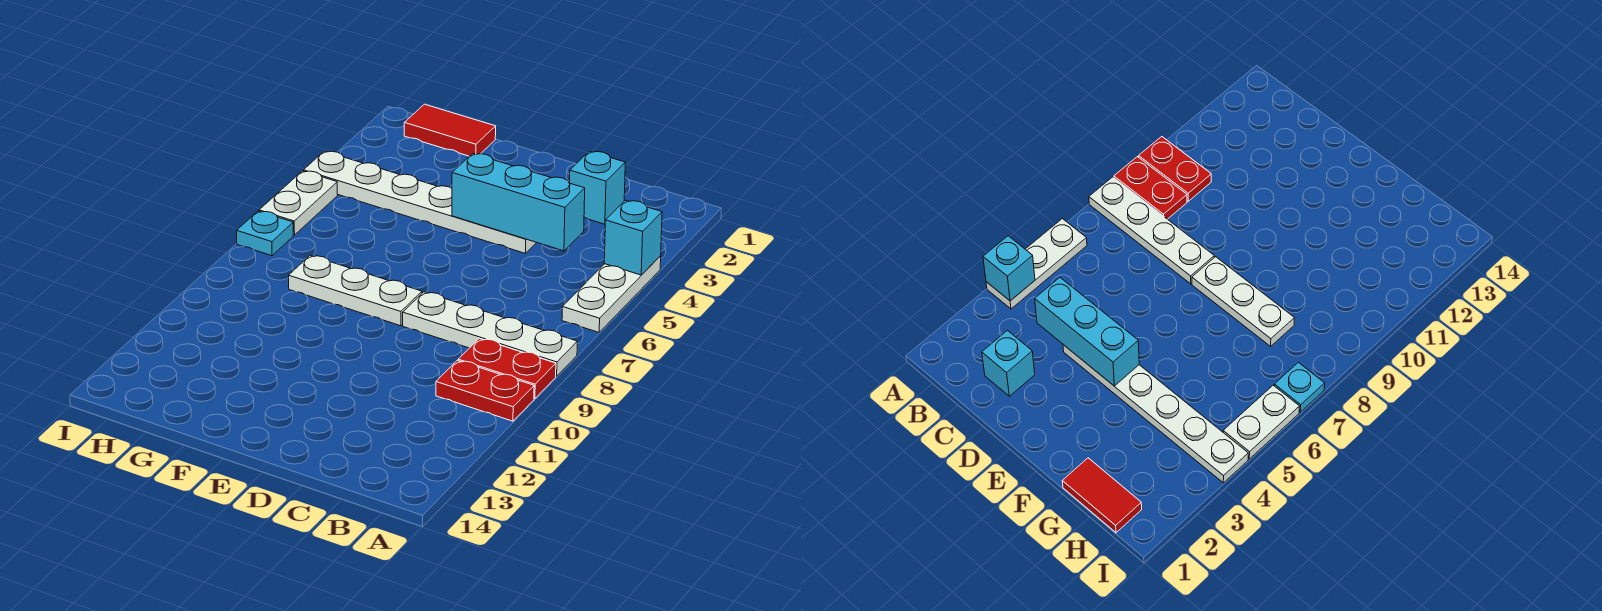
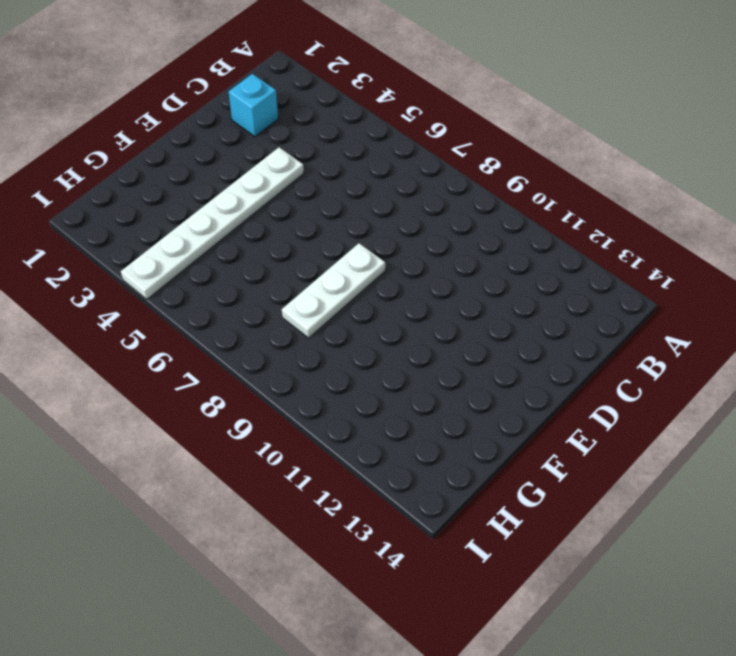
none -> white 1x3 plate [562,256,661,332]
none -> white 1x4 plate [403,292,577,376]
none -> red 1x2 plate [458,338,556,399]

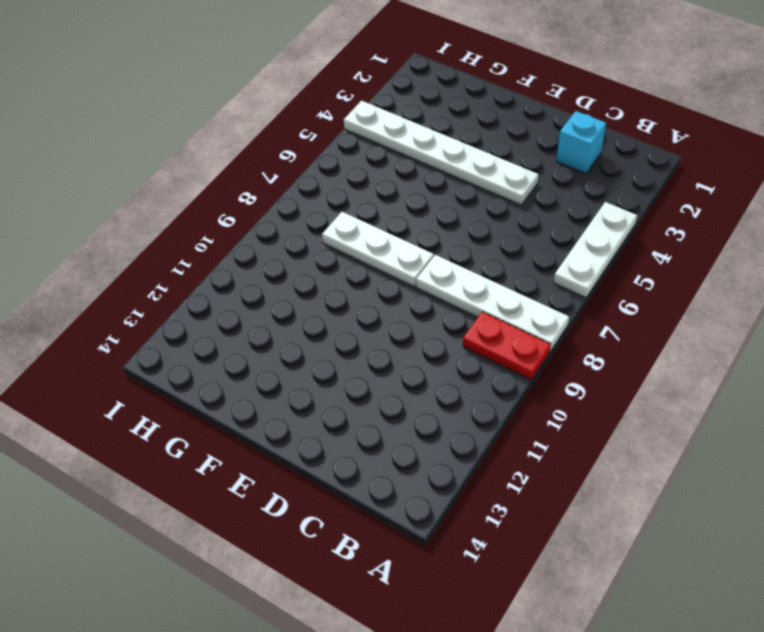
none -> red 1x2 plate [436,360,534,421]
none -> red 1x2 tile [404,104,496,156]
none -> white 1x2 plate [259,171,338,235]

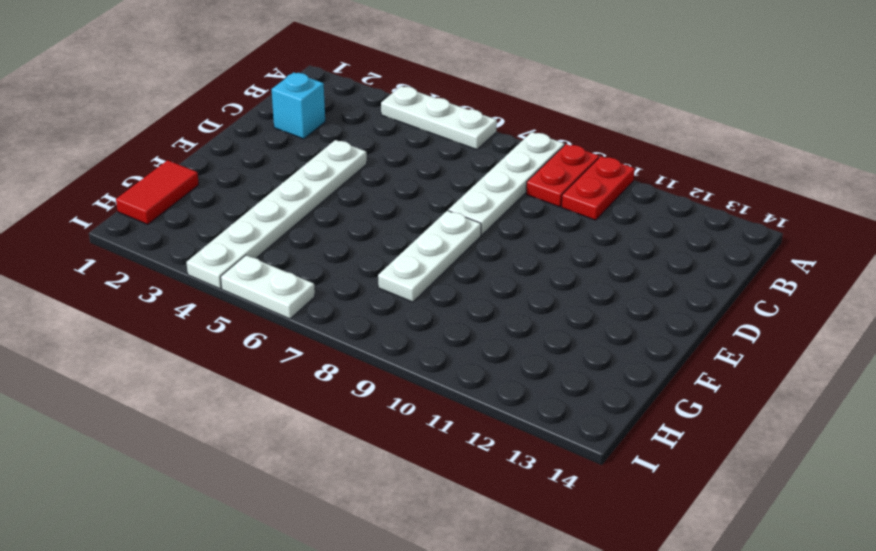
none -> cyan 1x1 plate [237,211,293,256]
none -> cyan 1x1 brick [604,200,662,275]
none -> cyan 1x3 brick [452,154,585,251]

